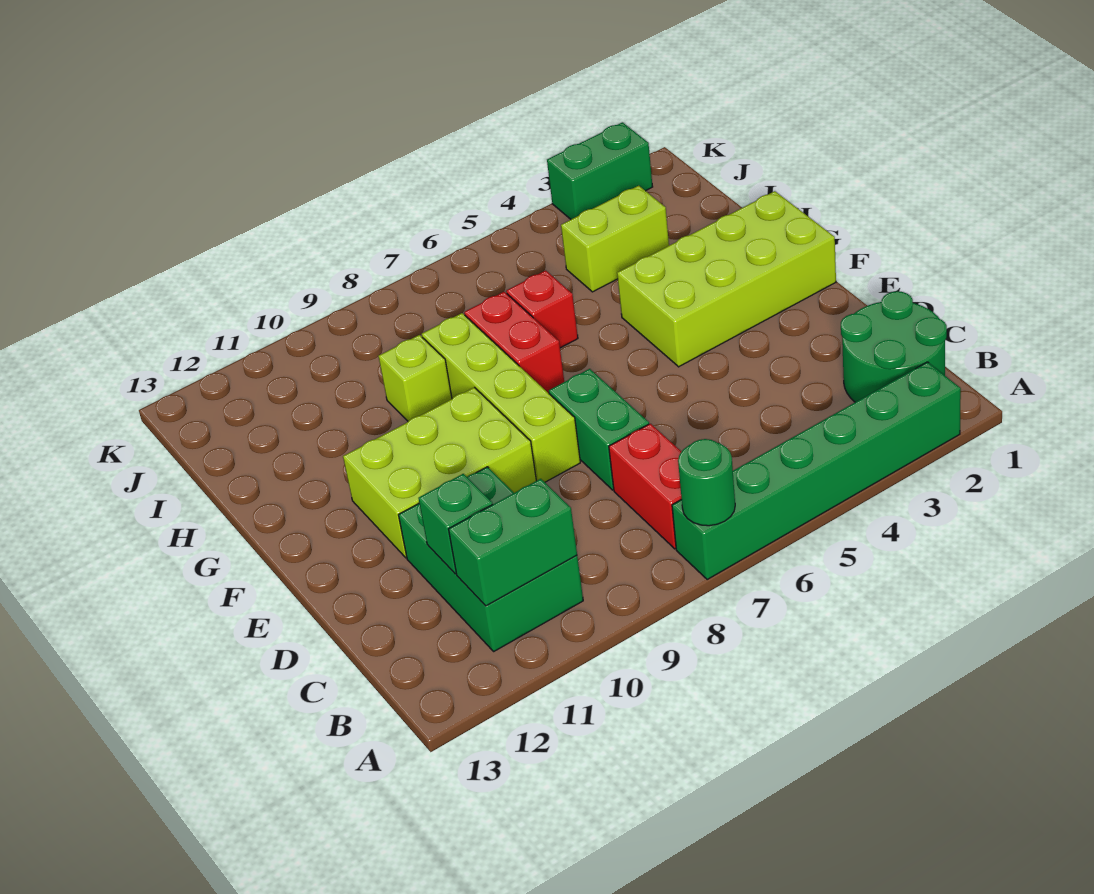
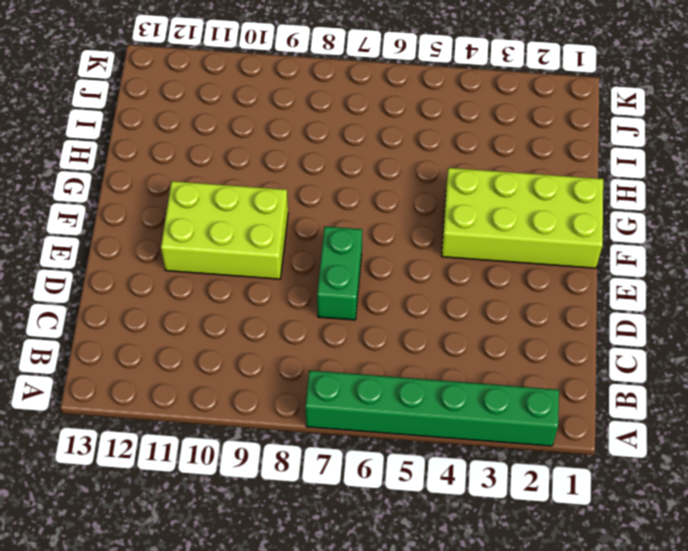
none -> green 2x2 round brick [841,291,947,402]
none -> red 1x2 brick [609,424,682,549]
none -> green 2x3 brick [399,467,583,651]

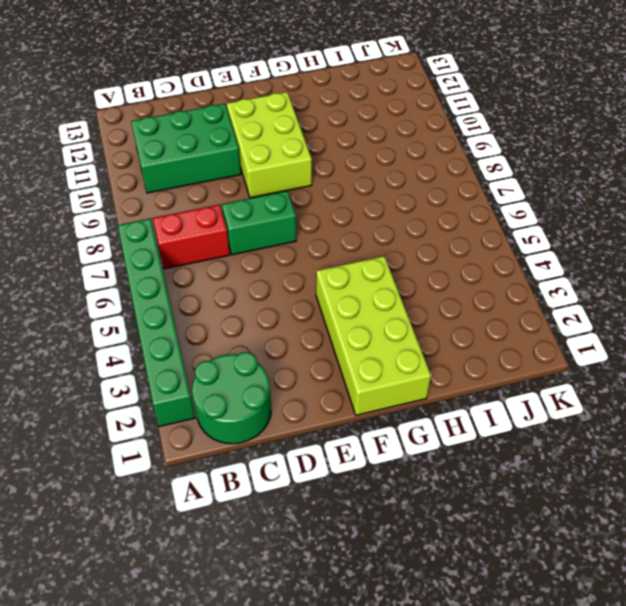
none -> lime 1x4 brick [422,313,580,482]
none -> red 1x2 brick [464,292,564,393]
none -> red 1x1 brick [506,270,578,348]

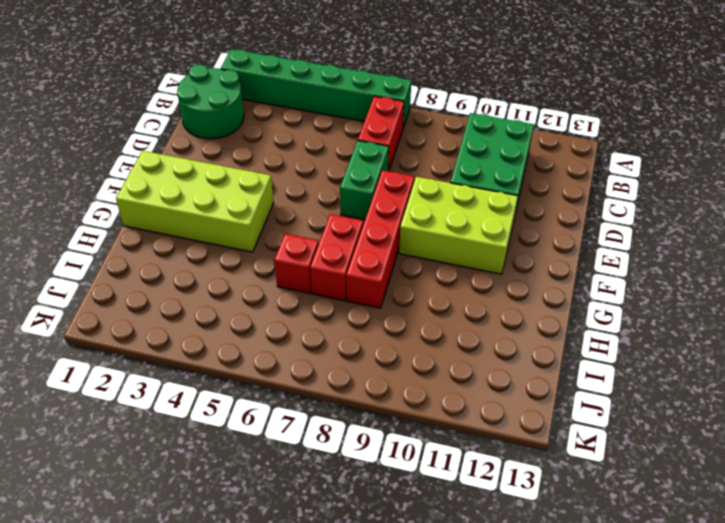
red 1x4 brick [346,170,414,308] -> lime 1x4 brick [422,313,580,482]
none -> lime 1x1 brick [378,335,452,421]
none -> lime 1x2 brick [561,186,669,292]
none -> green 1x2 brick [547,122,653,219]

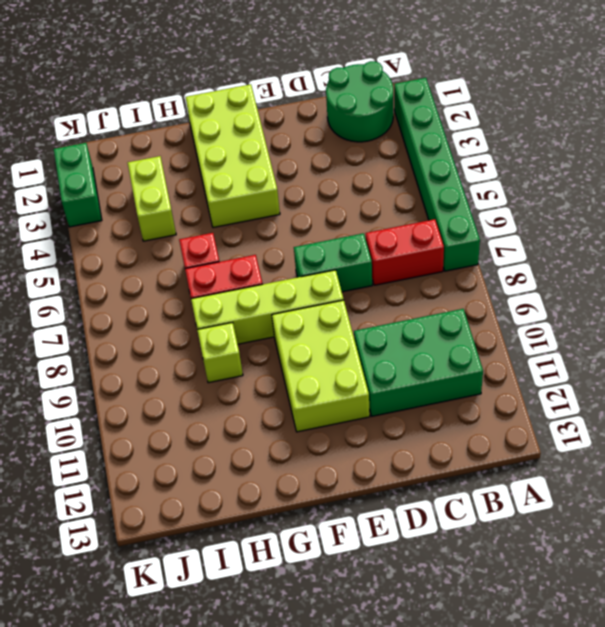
none -> green 1x1 round brick [678,439,735,526]
none -> green 1x2 brick [449,479,577,606]
none -> green 1x1 brick [419,474,493,574]

